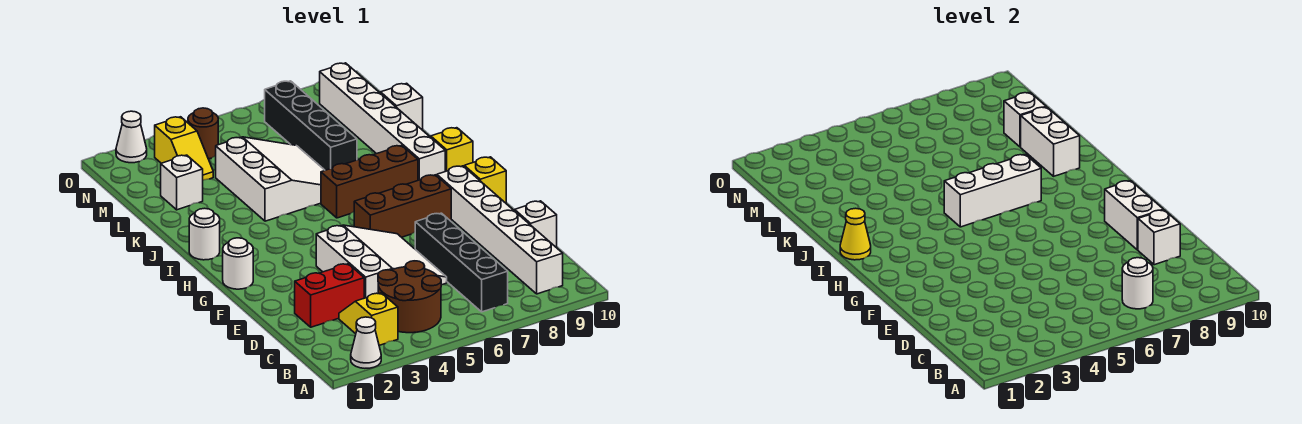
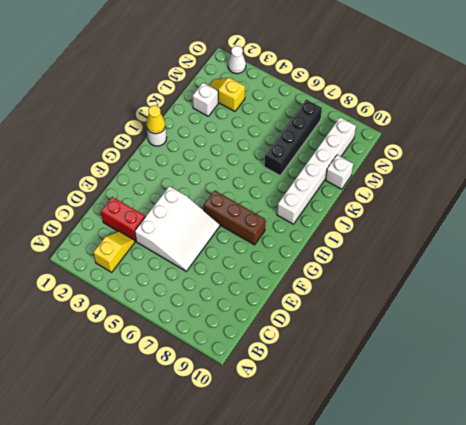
yellow 1x2 slope [209,78,245,111] -> yellow 1x2 slope turned to [155,117,213,180]
none -> white 1x1 cone [351,317,381,368]
none -> brown 2x2 round brick [378,261,441,333]
none -> black 1x4 brick [415,213,508,312]

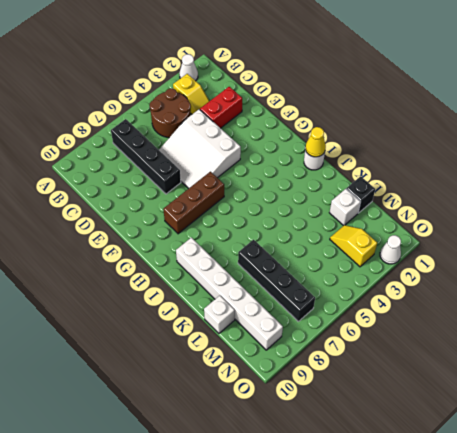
black 1x1 brick [346,176,375,213] -> none
none -> white 1x6 brick [437,166,563,294]
none -> white 1x1 brick [515,201,557,247]
none -> white 1x1 round brick [223,238,253,289]

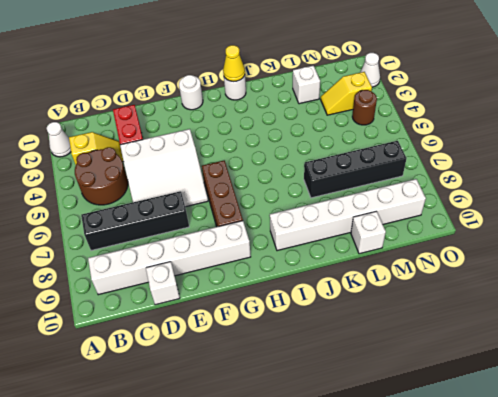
none -> yellow 1x1 brick [464,157,506,203]
none -> brown 1x3 brick [321,146,418,218]
none -> yellow 1x1 brick [431,128,473,171]

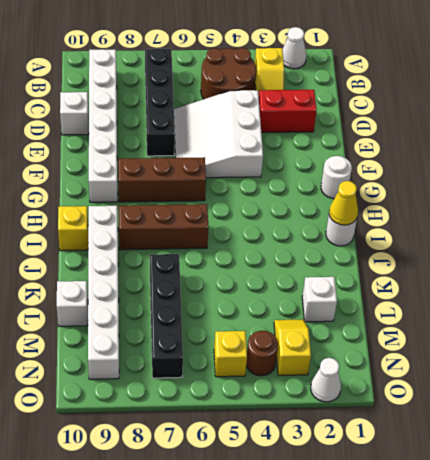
yellow 1x1 brick [214,331,247,377] -> yellow 1x1 brick moved to [464,157,506,203]
none -> white 3x3 slope [216,137,325,221]
none -> white 1x1 round brick [1122,258,1153,309]
none -> white 1x1 brick [1138,210,1180,265]

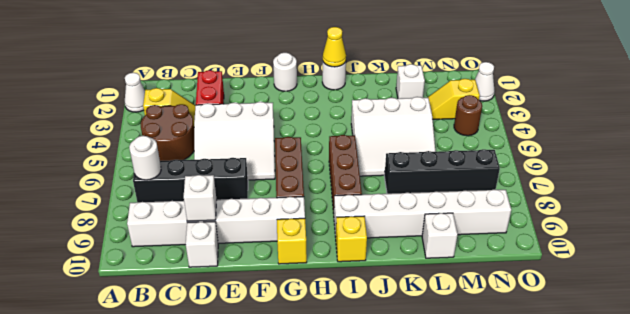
none -> white 1x2 brick [1105,181,1163,250]
none -> white 1x3 brick [944,154,1041,227]
none -> white 1x2 brick [1021,107,1080,176]

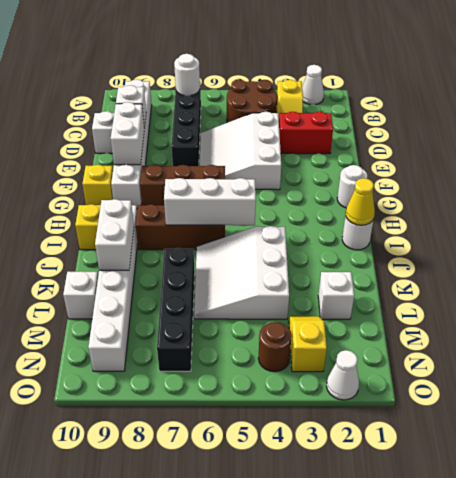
none -> white 1x1 brick [1004,93,1046,147]

